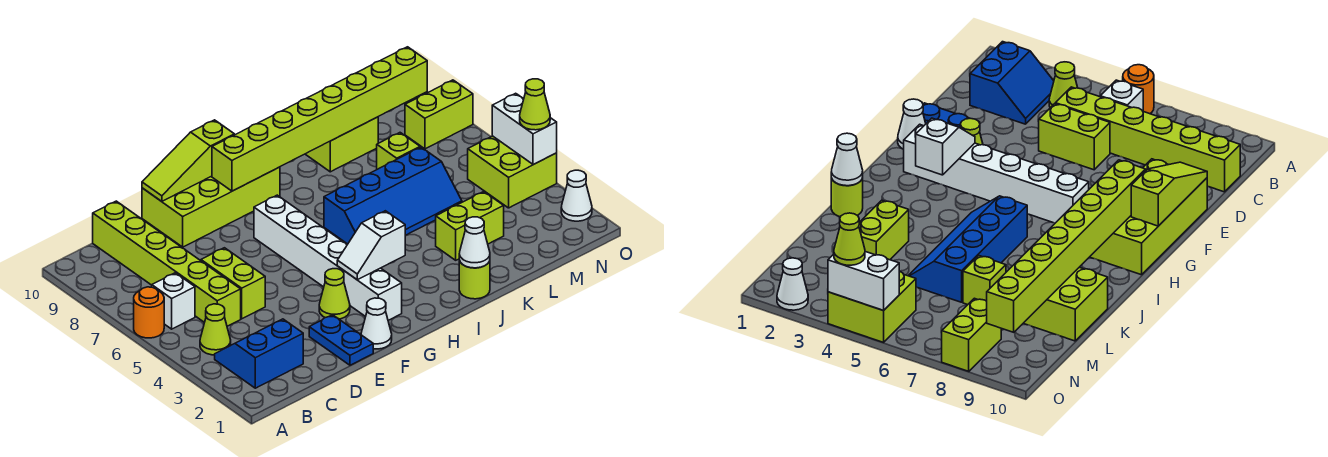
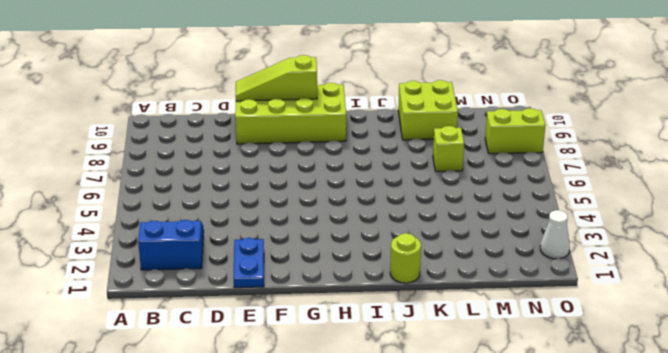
none -> orange 1x1 round brick [134,287,164,338]
none -> lime 1x1 cone [200,304,231,355]
none -> white 1x1 brick [152,273,195,329]

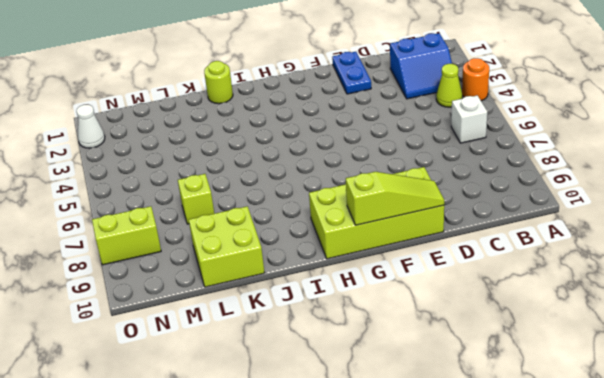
orange 1x1 round brick [462,58,489,101] -> orange 1x1 round brick moved to [134,287,164,338]
none -> lime 1x6 brick [93,201,241,326]
none -> lime 1x2 brick [201,248,265,319]
none -> white 1x1 cone [361,298,392,349]

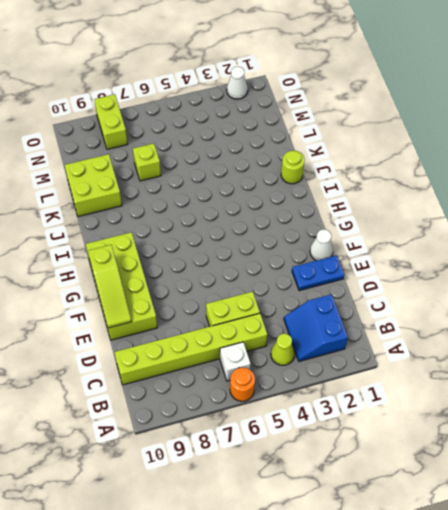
none -> lime 1x1 cone [319,269,350,319]
none -> white 1x6 brick [254,195,402,320]
none -> blue 2x4 slope [324,147,462,244]

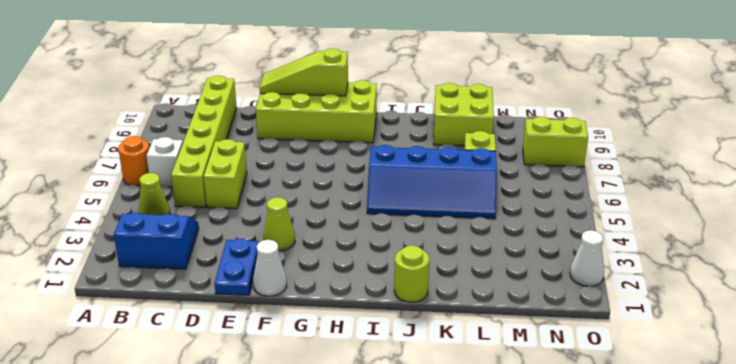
none -> white 1x6 brick [254,195,402,320]
none -> lime 1x2 brick [436,192,504,260]
none -> lime 2x2 brick [468,136,557,208]

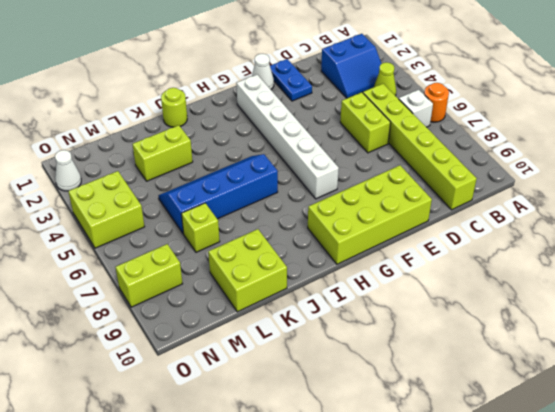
none -> lime 1x1 cone [319,269,350,319]
none -> lime 1x3 slope [142,120,234,201]
none -> white 1x2 slope [337,211,405,280]

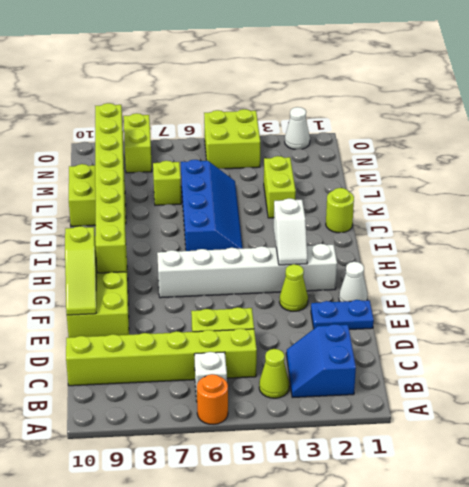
none -> white 1x1 cone [459,217,490,268]
none -> white 1x2 brick [492,93,557,165]
none -> lime 1x1 cone [520,79,550,130]

